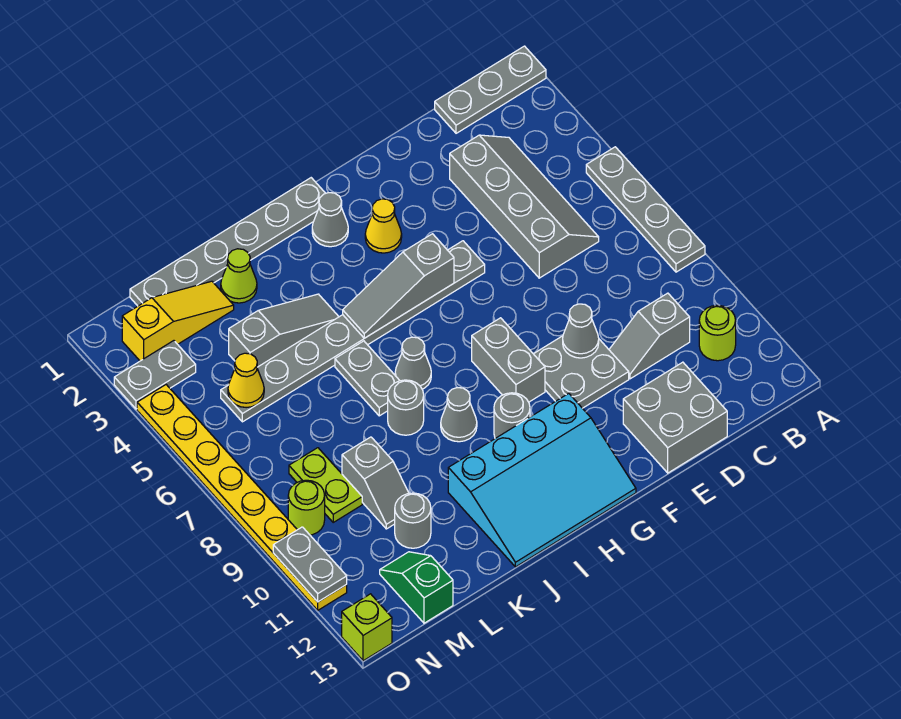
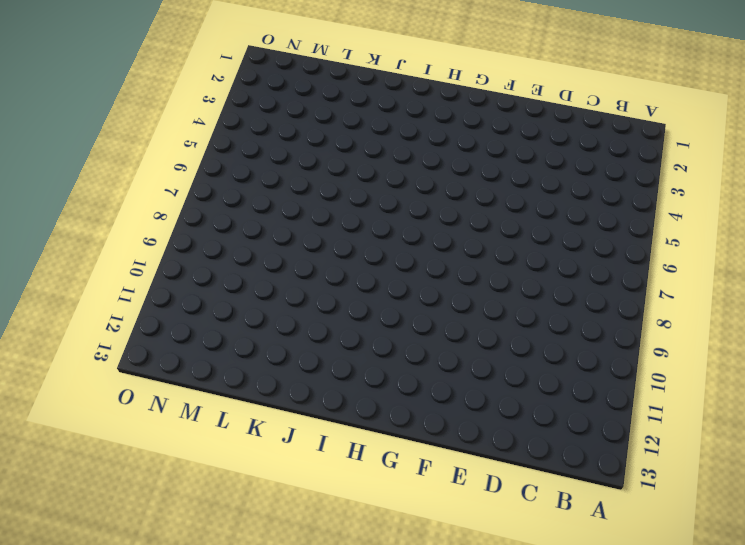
none -> grey 1x3 plate [435,46,546,133]
none -> grey 1x4 plate [586,147,705,272]
none -> lime 1x1 round brick [699,305,736,361]
none -> grey 2x4 slope [450,135,599,278]

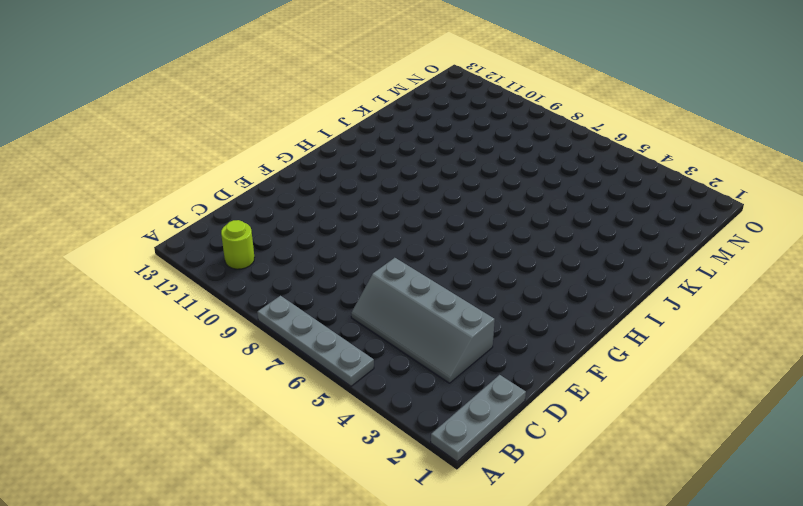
none -> grey 1x2 slope [609,293,690,379]
none -> grey 2x2 brick [623,362,727,473]
none -> grey 2x2 plate [534,336,629,408]
none -> grey 1x8 plate [221,241,485,422]

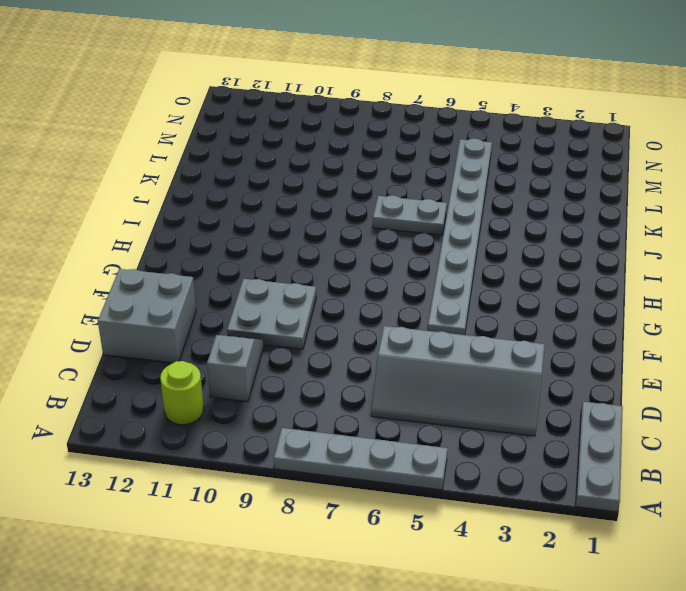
none -> yellow 1x1 cone [365,199,402,253]
none -> grey 1x2 brick [472,318,545,402]
none -> cyan 3x4 slope [448,393,636,567]
none -> grey 1x6 plate [130,178,325,306]

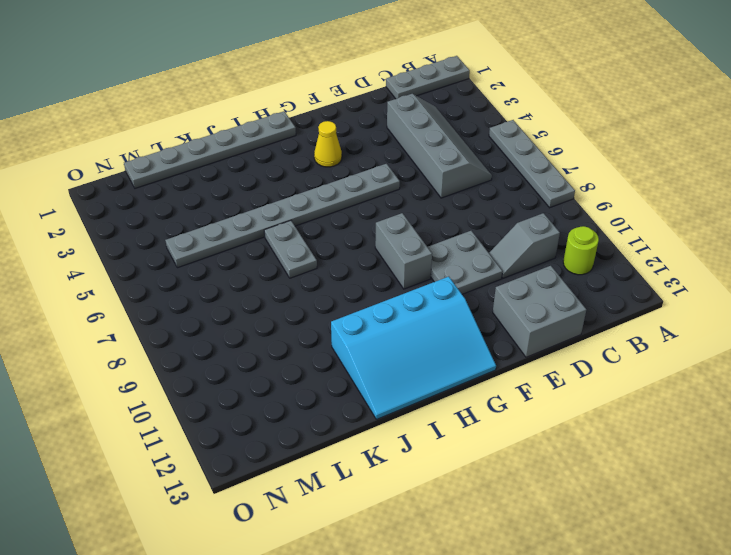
none -> grey 1x1 cone [312,193,348,247]
none -> grey 1x1 round brick [494,393,530,438]
none -> grey 1x1 cone [395,337,431,389]
none -> grey 1x1 cone [441,388,477,442]

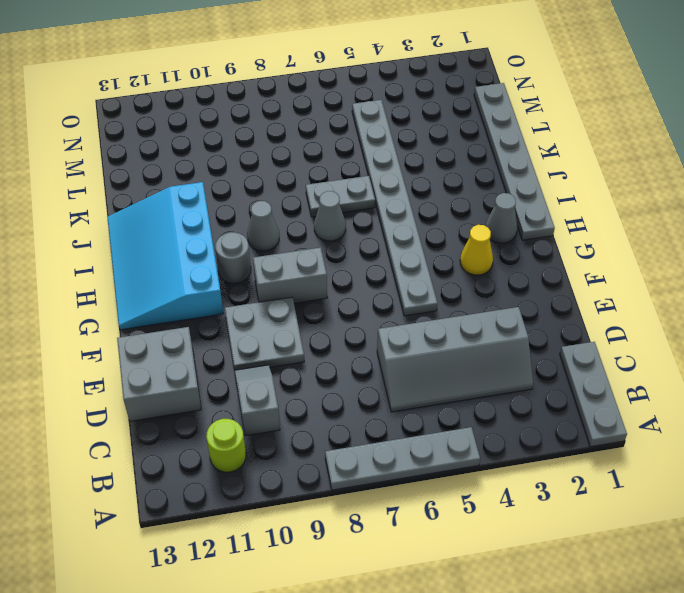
none -> grey 1x3 slope [229,294,339,367]
none -> grey 1x1 round brick [388,380,424,435]
none -> lime 1x1 cone [221,249,257,303]
none -> yellow 1x3 slope [122,281,234,361]

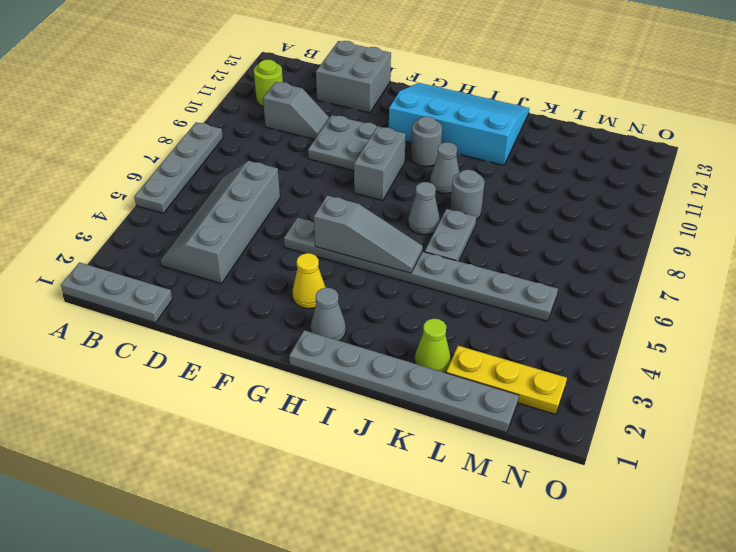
yellow 1x3 plate [446,346,567,414] -> yellow 1x3 slope [122,281,234,361]
none -> grey 1x3 slope [229,294,339,367]
none -> grey 1x2 slope [342,437,409,529]
none -> grey 1x1 round brick [395,493,431,548]
none -> lime 1x2 plate [289,448,362,522]

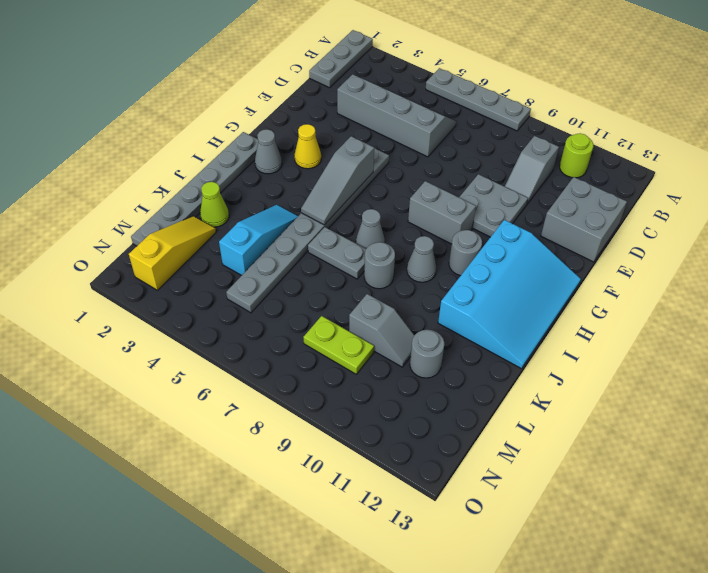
cyan 1x3 slope [219,205,298,275] -> grey 1x3 slope [229,294,339,367]
none -> green 1x2 slope [380,552,453,623]
none -> grey 1x2 plate [114,341,196,409]
none -> lime 1x1 round brick [288,480,325,535]
none -> yellow 1x8 plate [137,385,347,610]

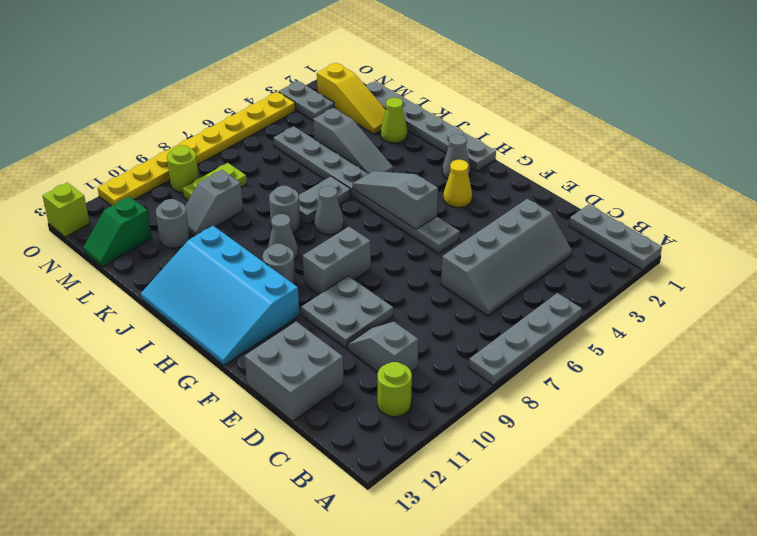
green 1x2 slope [83,197,152,267] -> green 1x2 slope turned to [380,552,453,623]
none -> grey 1x1 cone [563,304,599,358]
none -> yellow 1x1 cone [228,353,264,408]
none -> grey 1x2 plate [273,527,347,602]

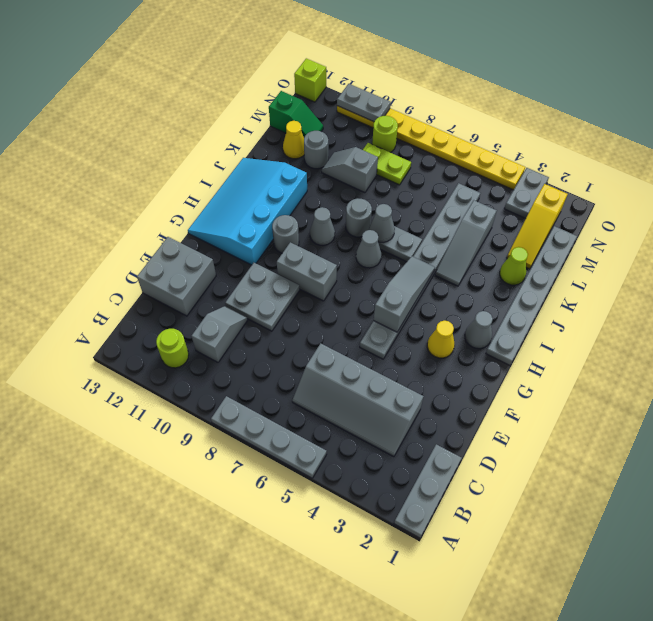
grey 1x1 cone [369,204,395,242] -> grey 1x1 cone moved to [563,304,599,358]
yellow 1x1 cone [283,121,304,159] -> yellow 1x1 cone moved to [228,353,264,408]

